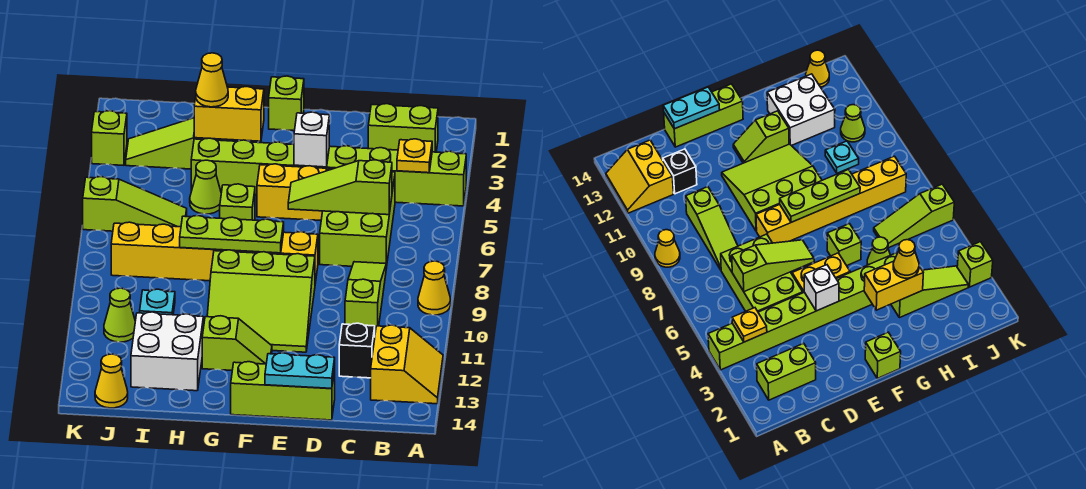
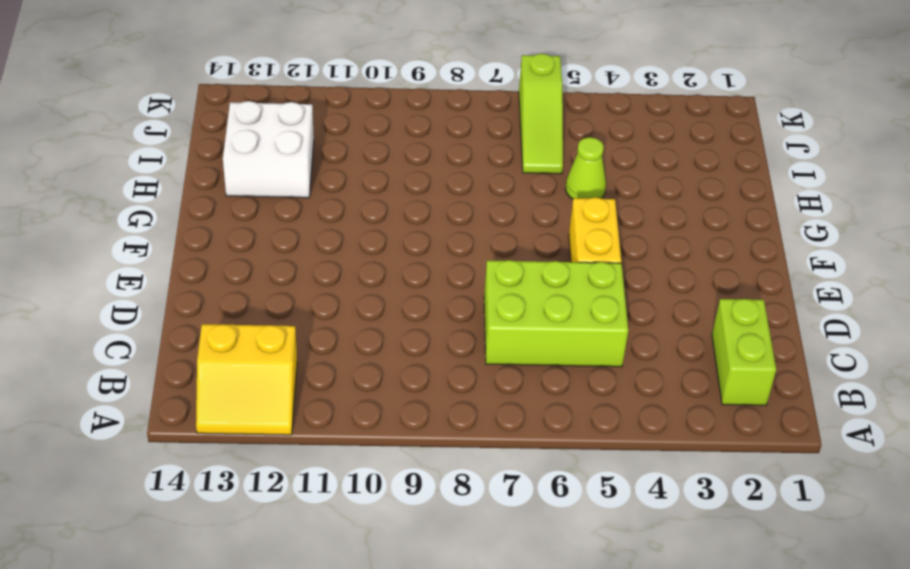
none -> lime 1x8 brick [191,138,466,206]
none -> yellow 1x1 cone [418,261,451,315]
none -> lime 1x3 slope [345,262,386,332]

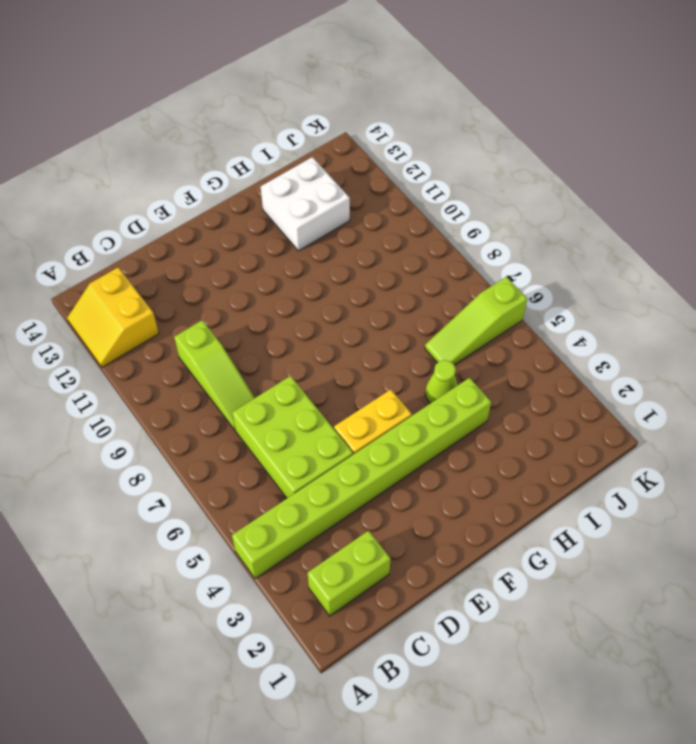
none -> yellow 1x1 cone [418,261,451,315]
none -> black 1x1 brick [339,323,375,378]
none -> lime 1x3 brick [231,362,335,420]

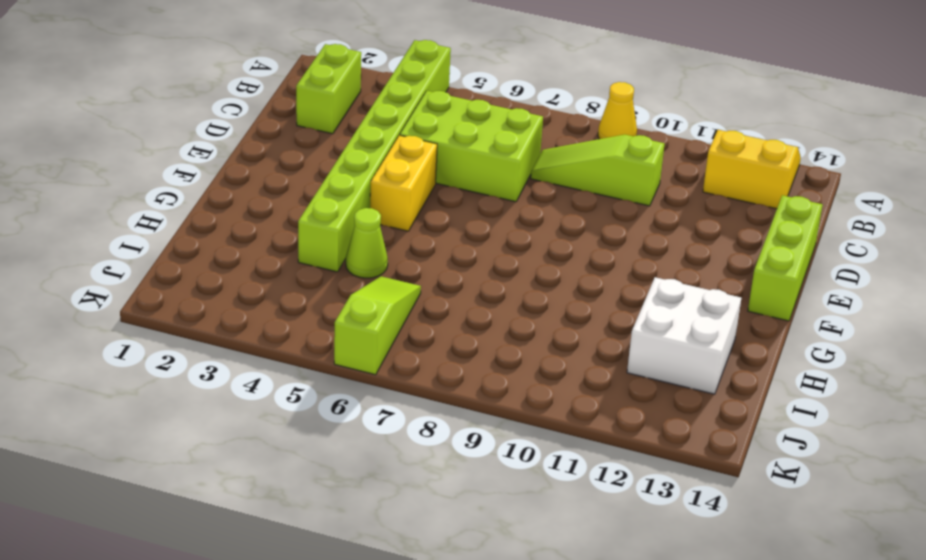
none -> black 1x1 brick [339,323,375,378]
none -> yellow 1x6 brick [111,222,318,283]
none -> lime 3x3 slope [207,250,315,352]

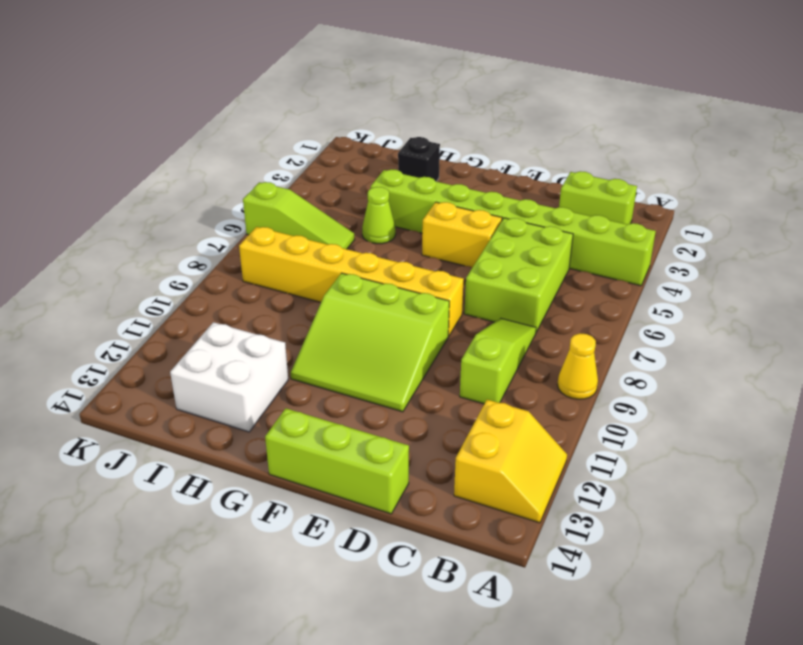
black 1x1 brick [398,137,440,181] -> black 1x1 brick moved to [339,323,375,378]
none -> lime 1x1 brick [269,76,304,131]
none -> lime 1x2 slope [202,316,272,370]
none -> lime 1x1 brick [220,184,255,220]

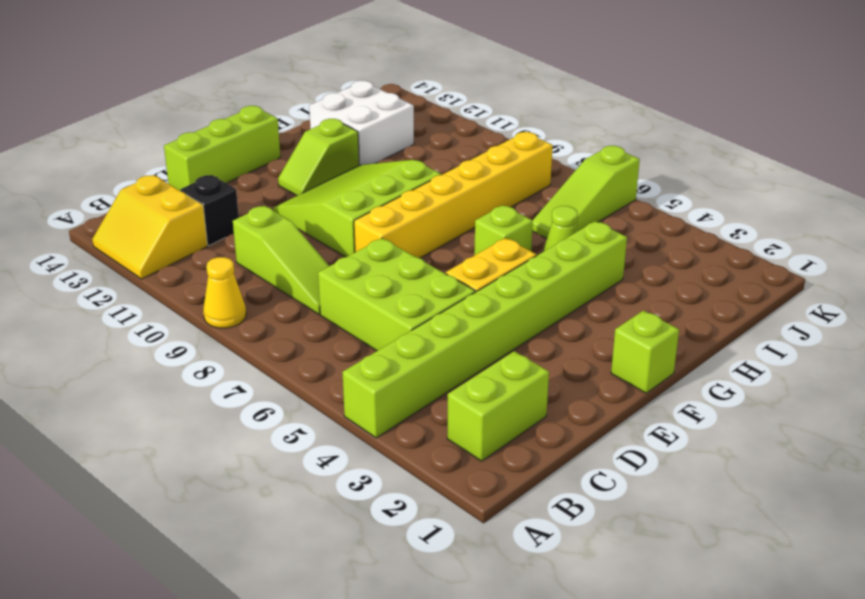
none -> lime 1x3 slope [126,118,230,169]
none -> cyan 1x1 plate [140,289,175,315]
none -> lime 1x1 cone [104,288,135,342]

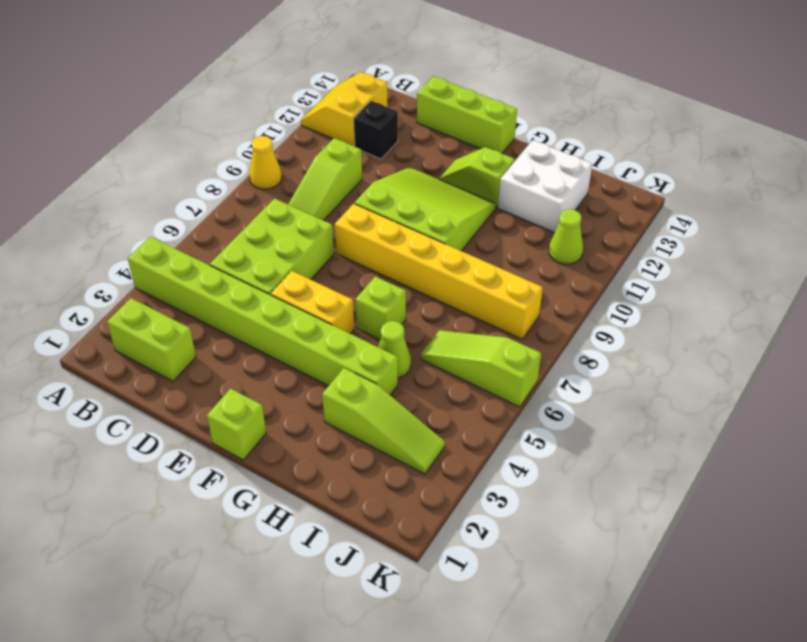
none -> cyan 1x1 plate [140,289,175,315]
none -> yellow 1x1 cone [95,354,128,408]
none -> lime 1x1 brick [92,111,127,165]

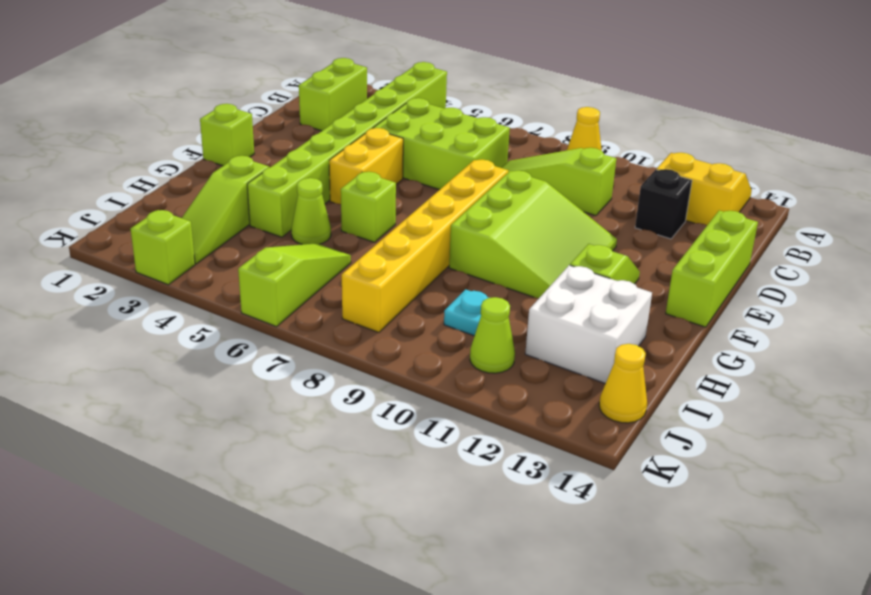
none -> yellow 1x1 plate [397,139,432,173]
none -> lime 1x3 slope [288,160,392,215]
none -> cyan 1x2 plate [265,353,335,389]

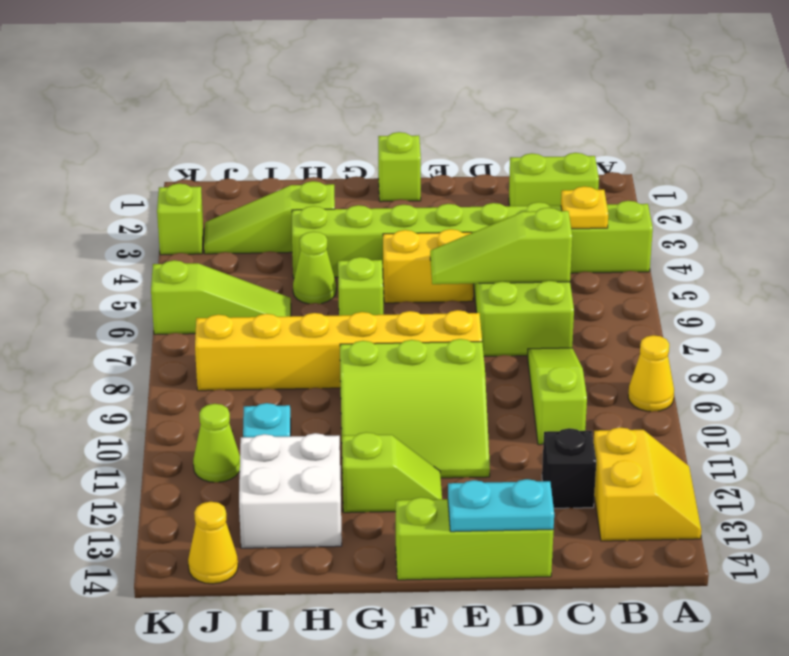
none -> white 1x1 brick [294,112,329,167]
none -> lime 1x3 plate [180,216,284,253]
none -> yellow 1x2 brick [194,87,264,141]

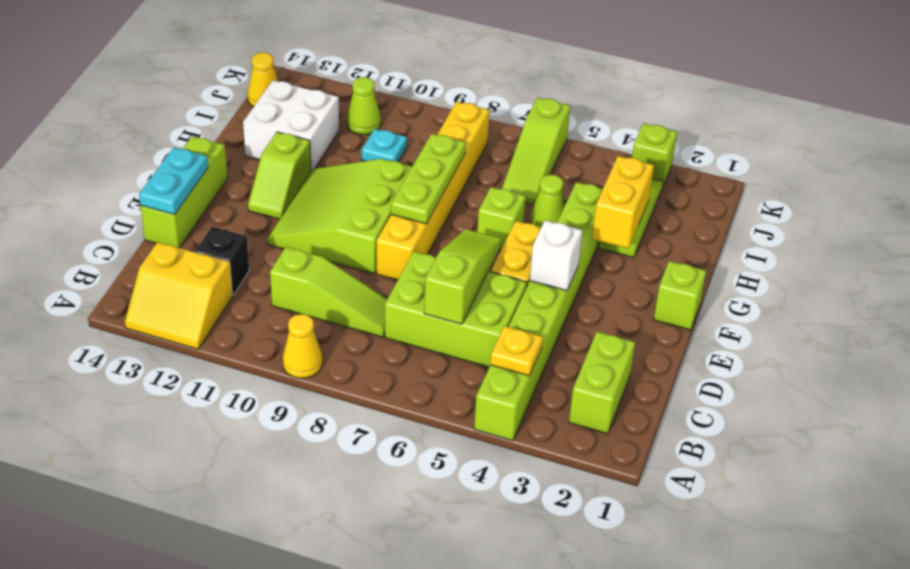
none -> yellow 1x1 cone [196,53,228,107]

